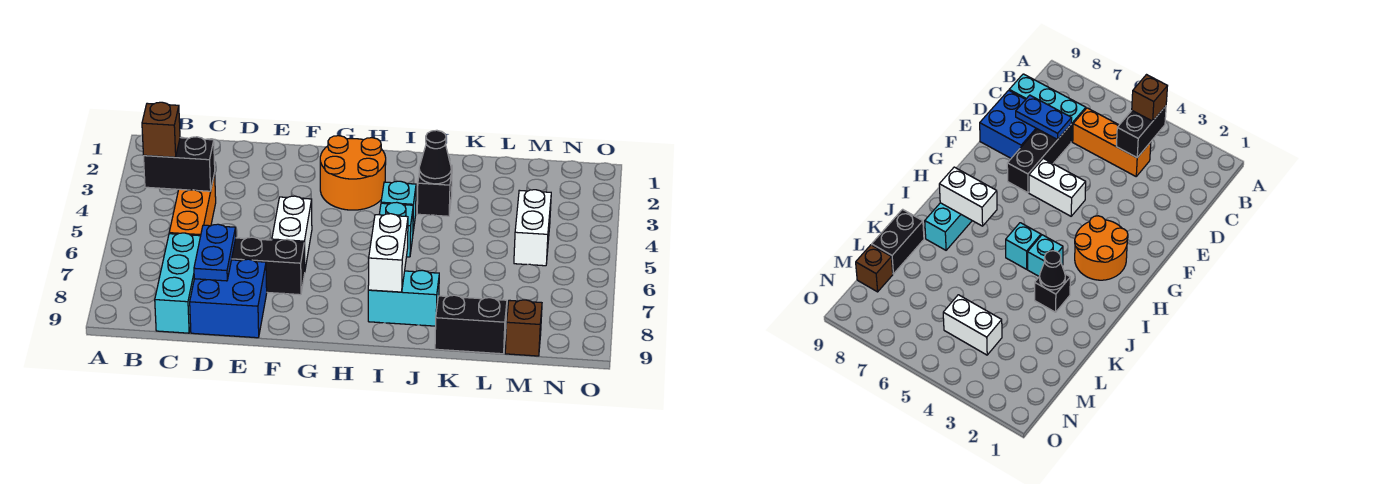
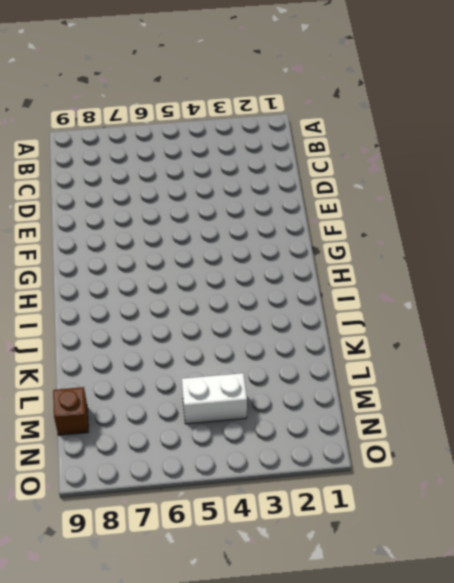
none -> orange 1x3 brick [169,173,216,236]
none -> cyan 1x3 brick [155,233,201,333]
none -> black 1x3 brick [232,237,305,295]

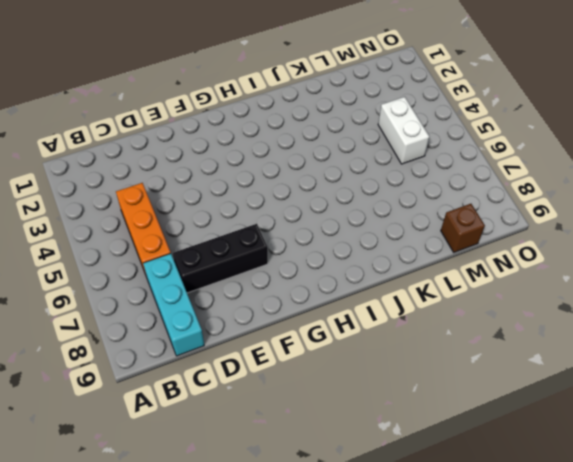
none -> blue 2x2 brick [190,259,267,338]
none -> white 1x2 brick [272,196,312,268]
none -> orange 2x2 round brick [320,136,386,210]

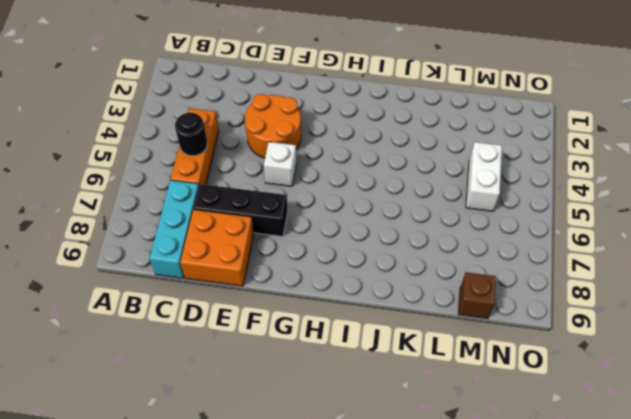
black 1x1 round brick [175,113,207,156] -> none
orange 2x2 brick [180,210,254,286] -> blue 2x2 brick [190,259,267,338]
orange 2x2 round brick [245,94,301,158] -> orange 2x2 round brick moved to [320,136,386,210]
white 1x1 brick [264,142,297,186] -> white 1x2 brick [272,196,312,268]
none -> cyan 1x1 brick [381,181,416,231]
none -> cyan 1x1 brick [379,202,413,257]
none -> cyan 1x2 brick [368,270,439,326]

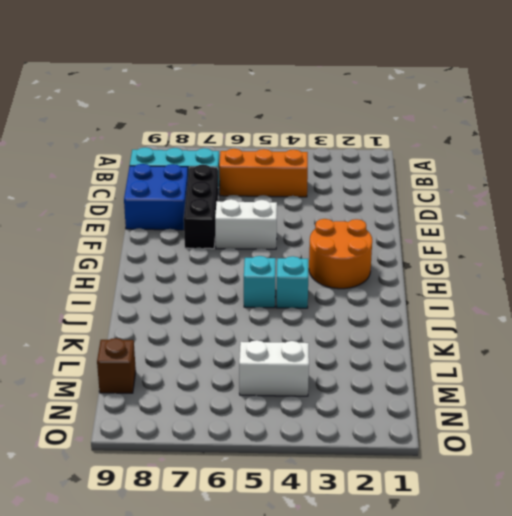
none -> cyan 1x2 brick [368,270,439,326]
none -> black 1x1 brick [417,165,452,216]
none -> black 1x2 brick [435,295,507,354]

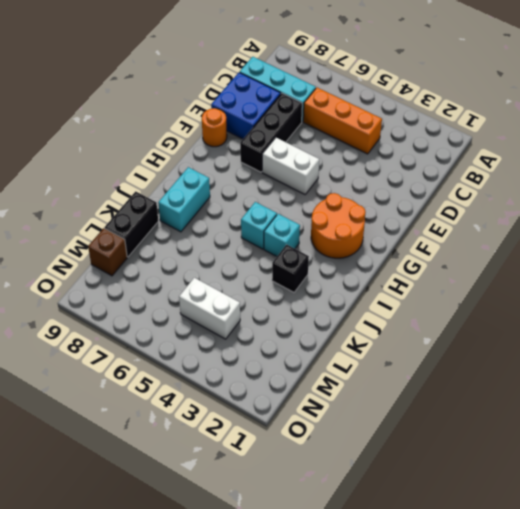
orange 1x1 round brick [202,108,227,147] -> none
none -> black 1x2 brick [144,137,215,191]
none -> blue 1x2 plate [194,224,236,281]
none -> white 1x2 brick [368,214,408,292]

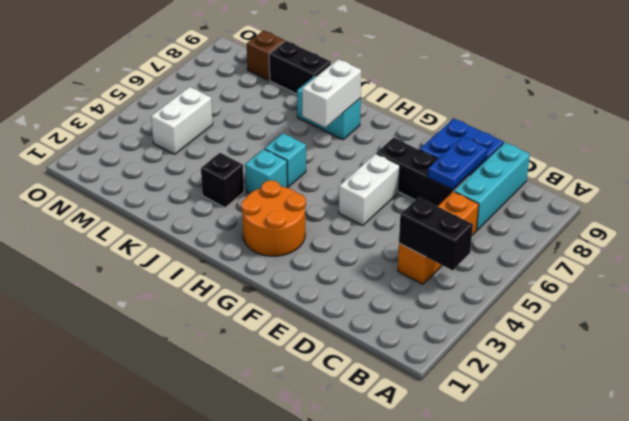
none -> black 1x1 cone [419,130,451,184]
none -> brown 1x1 brick [142,102,180,157]

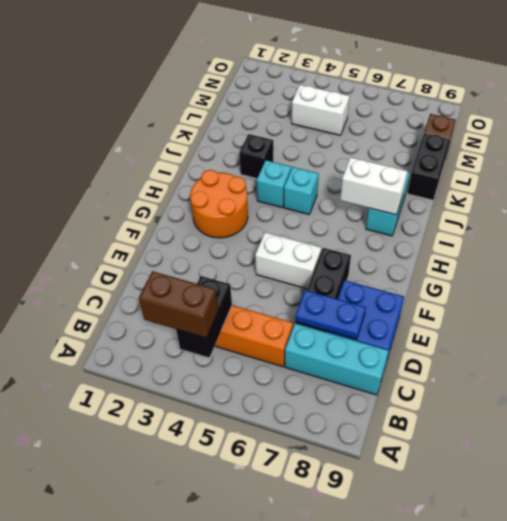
brown 1x2 brick [139,271,218,338] -> brown 1x1 brick [142,102,180,157]
none -> black 1x1 cone [419,130,451,184]

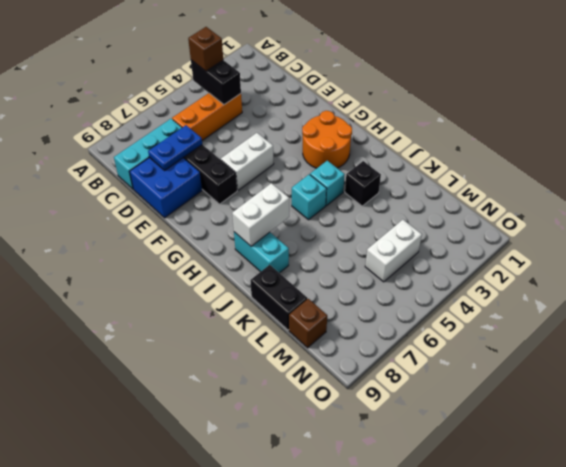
none -> black 1x1 cone [419,130,451,184]

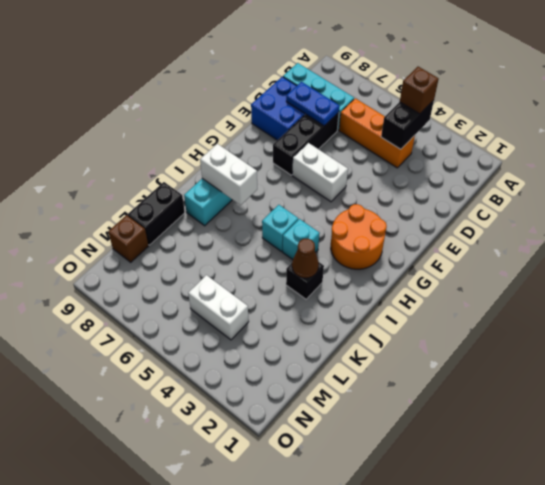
brown 1x1 cone [292,238,319,278] -> black 1x1 cone [419,130,451,184]

